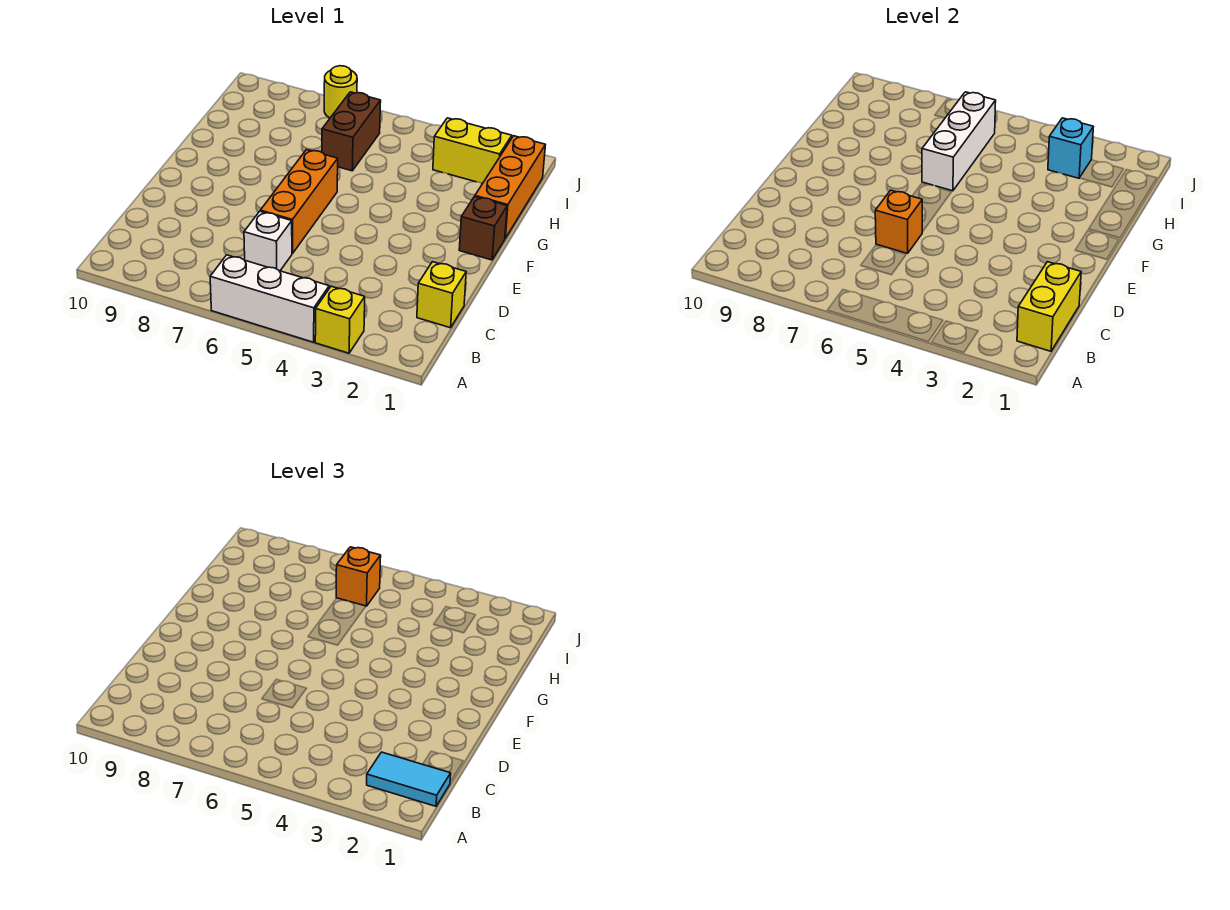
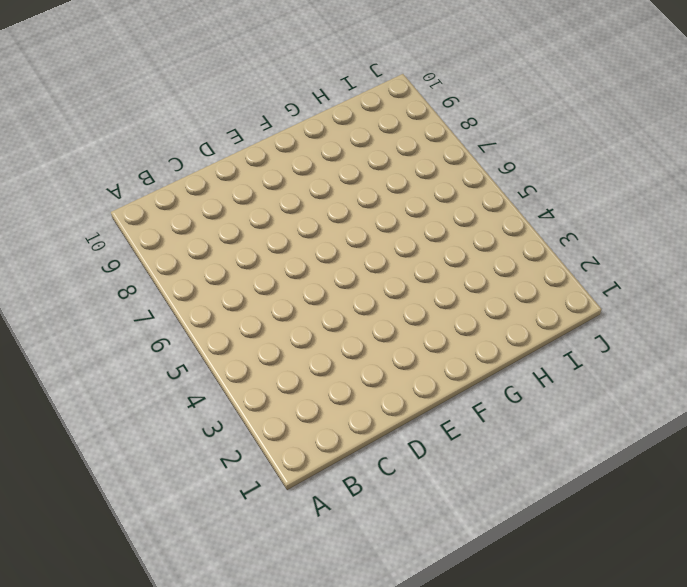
none -> yellow 1x1 brick [315,286,365,353]
none -> white 1x3 brick [210,255,329,342]
none -> yellow 1x1 brick [417,262,466,328]

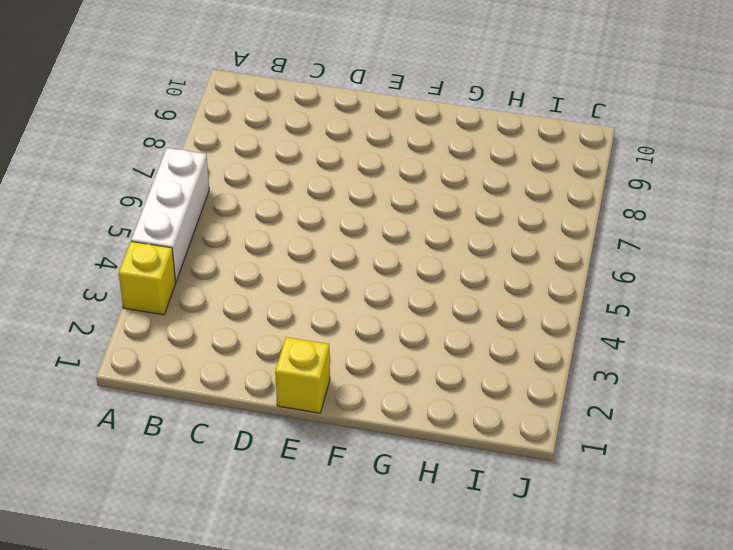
yellow 1x1 brick [275,337,330,413] -> yellow 1x1 brick moved to [417,262,466,328]
none -> white 1x1 brick [244,211,292,271]
none -> orange 1x3 brick [260,150,338,253]
none -> brown 1x1 brick [459,197,507,260]

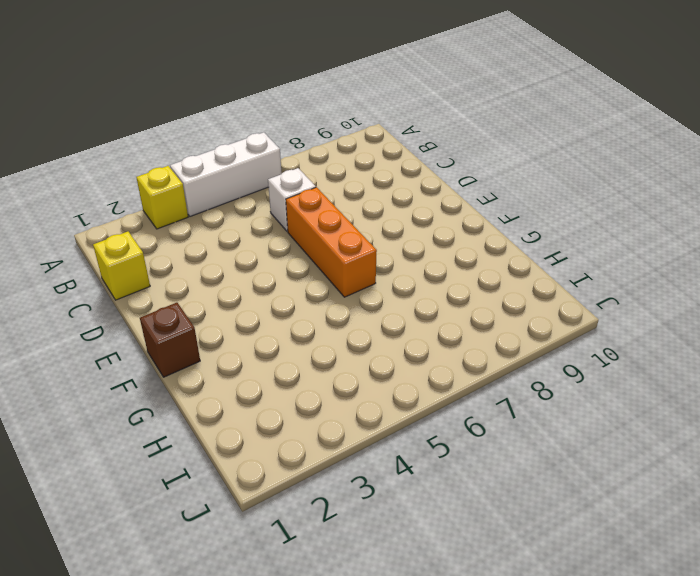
none -> orange 1x3 brick [475,136,545,238]
none -> brown 1x2 brick [322,92,381,171]
none -> yellow 1x2 brick [433,118,512,184]

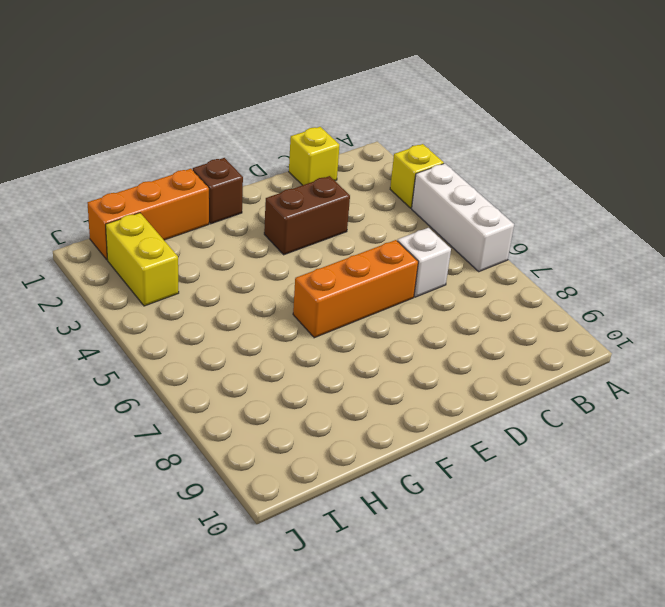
brown 1x2 brick [264,176,350,255] -> brown 1x2 brick moved to [322,92,381,171]
none -> yellow 1x1 round brick [324,66,357,118]
none -> yellow 1x2 brick [1017,262,1081,351]
none -> orange 1x1 brick [875,190,922,253]

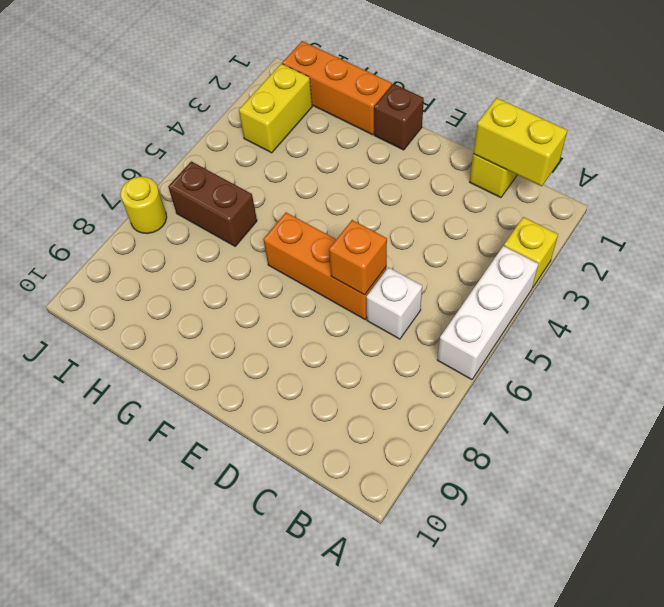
none -> white 1x3 brick [922,92,996,191]
none -> cyan 1x1 brick [1048,118,1093,178]
none -> cyan 1x2 tile [367,752,451,806]

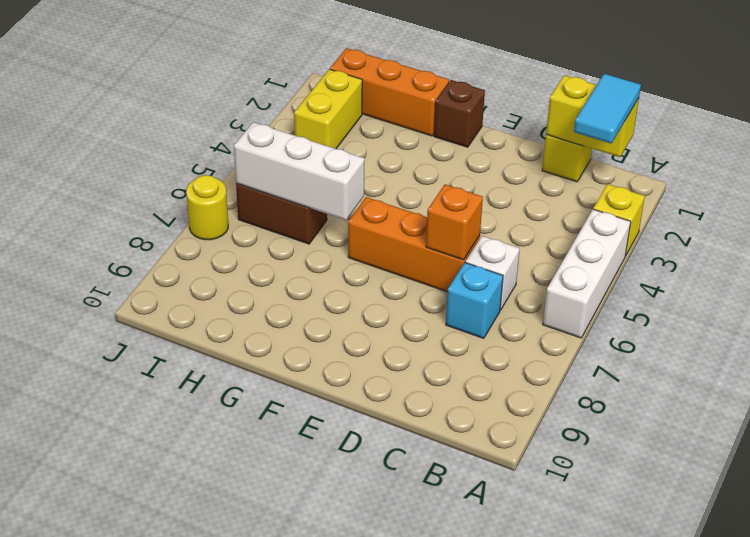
cyan 1x1 brick [446,263,503,338] -> cyan 1x1 brick moved to [1048,118,1093,178]
none -> orange 1x1 brick [336,547,381,606]

